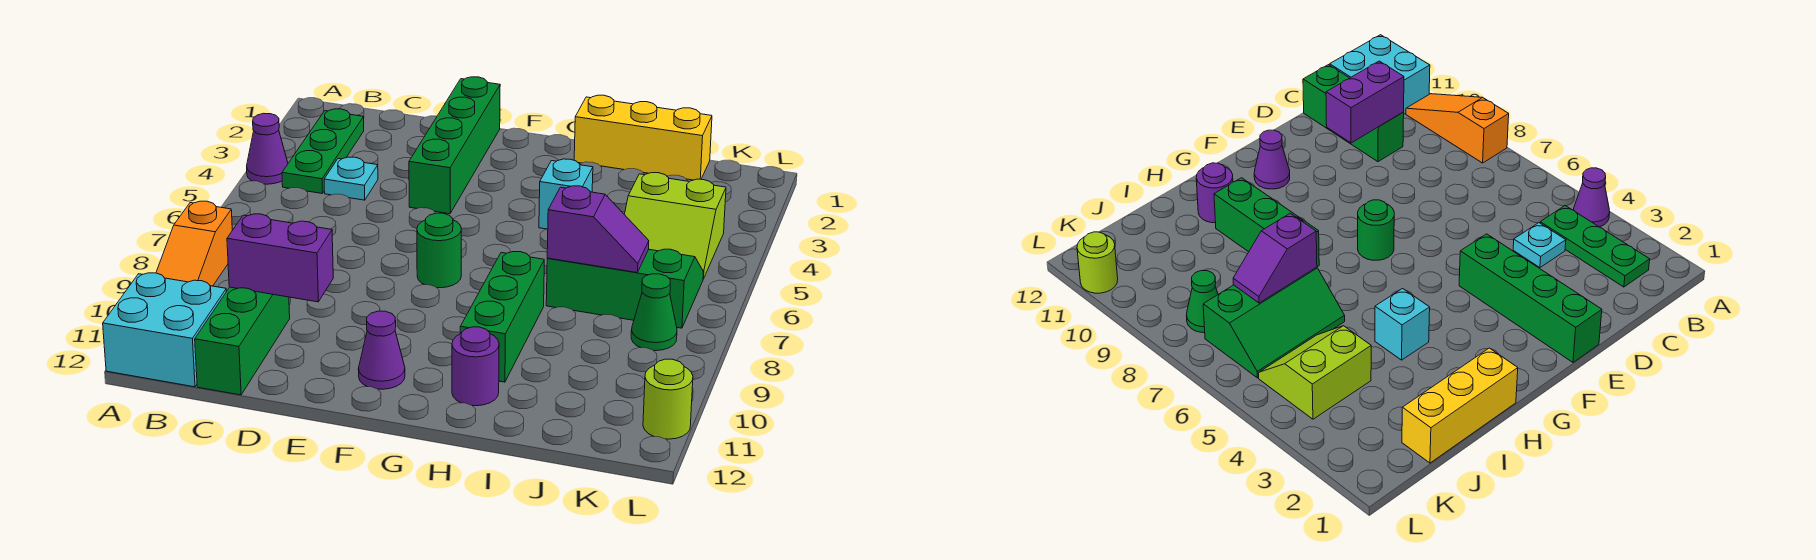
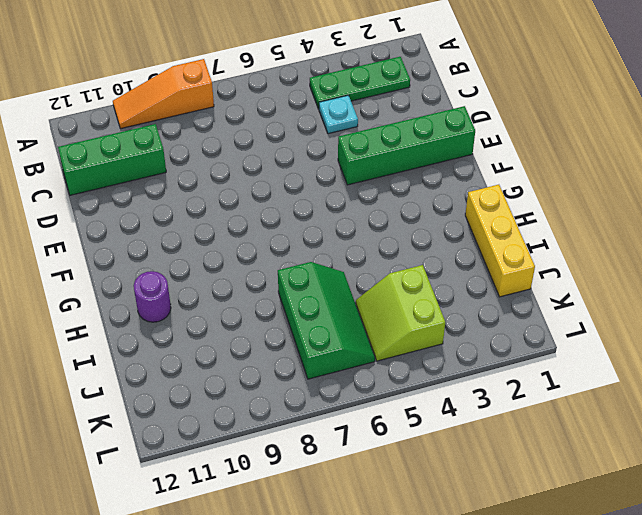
none -> purple 1x1 cone [247,113,288,184]
none -> cyan 2x2 brick [103,273,226,387]
none -> green 1x1 round brick [417,213,461,288]

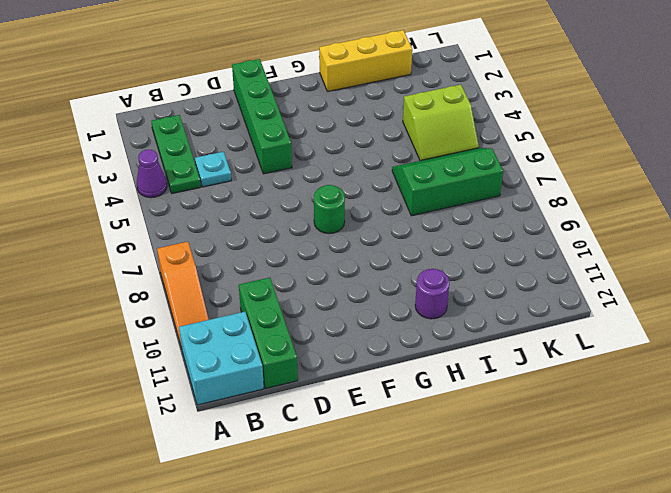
none -> purple 1x1 cone [358,311,405,389]
none -> cyan 1x1 brick [539,159,593,229]
none -> green 1x3 brick [460,252,544,382]

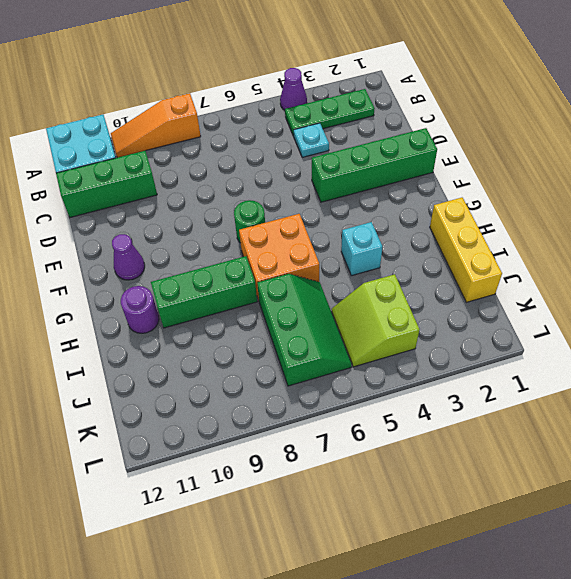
orange 2x2 brick [239,214,319,300] -> none
none -> green 1x1 cone [631,274,677,351]
none -> lime 1x1 round brick [643,359,693,439]
none -> purple 1x2 brick [227,214,333,302]

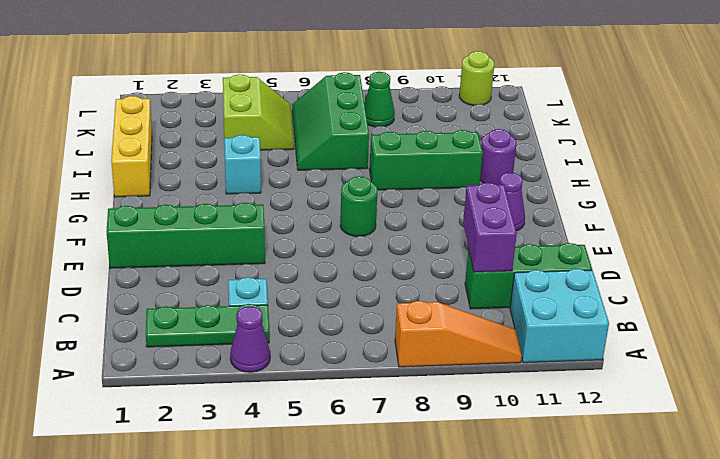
none -> purple 1x2 slope [547,186,649,272]

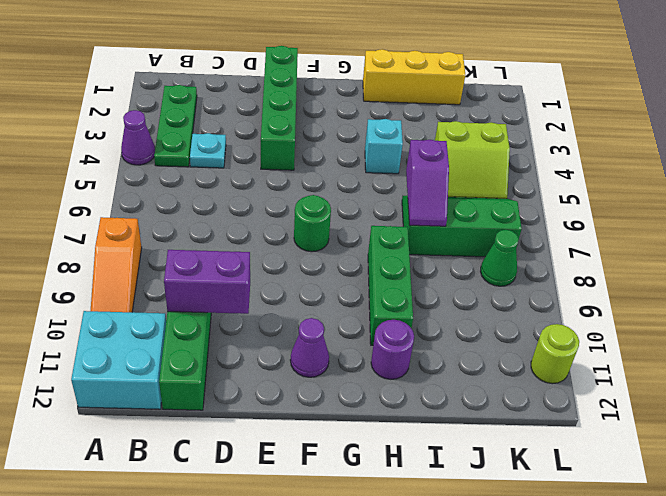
purple 1x2 slope [406,140,449,226] -> purple 1x2 slope turned to [547,186,649,272]

